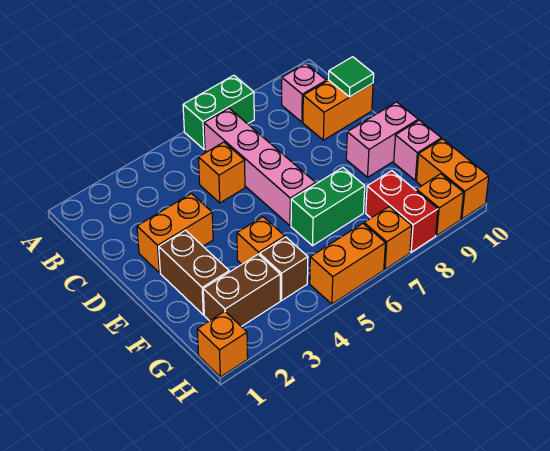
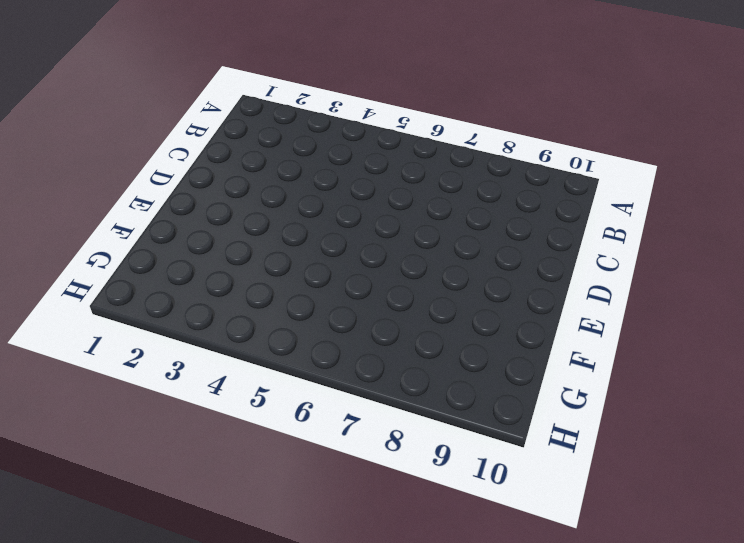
none -> green 1x2 brick [183,75,254,149]
none -> pink 1x4 brick [204,108,316,226]
none -> pink 1x1 brick [282,64,326,122]

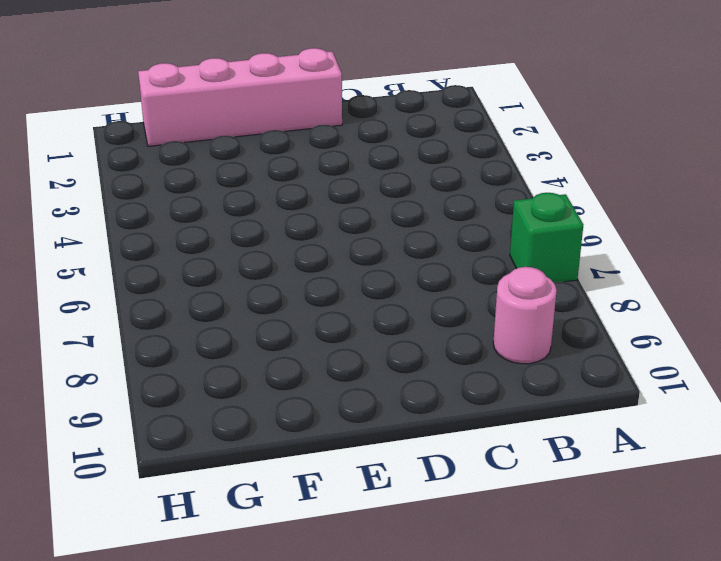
green 1x1 brick [510,193,583,282] -> green 1x2 brick [183,75,254,149]
pink 1x1 round brick [493,267,557,364] -> pink 1x1 brick [282,64,326,122]
pink 1x4 brick [138,48,342,146] -> pink 1x4 brick moved to [204,108,316,226]
none -> orange 1x1 brick [198,142,245,203]
none -> orange 1x2 brick [303,80,373,140]
none -> orange 1x2 brick [137,194,213,273]

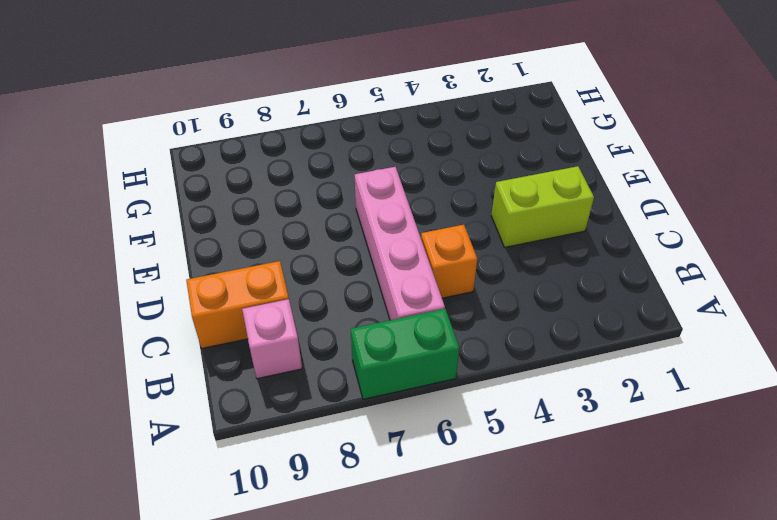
lime 1x2 brick [491,166,594,247] -> orange 1x2 brick [137,194,213,273]
none -> brown 1x2 brick [159,230,229,315]
none -> pink 1x2 brick [346,102,418,177]
none -> orange 1x1 brick [237,217,285,264]

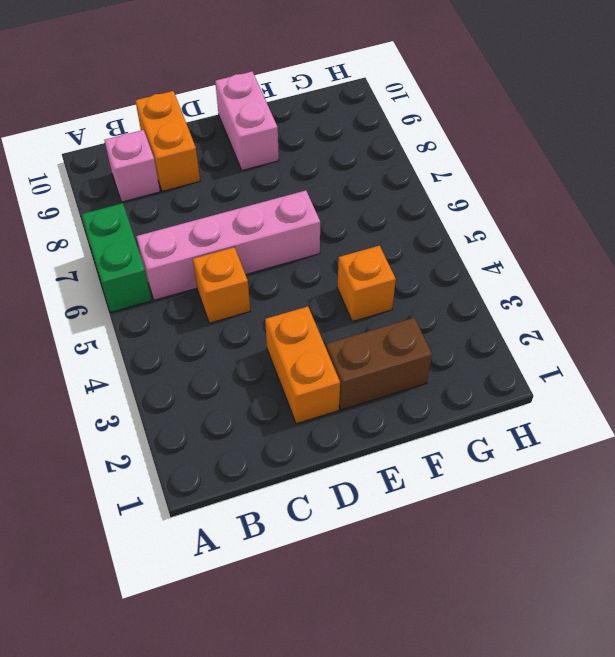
none -> green 1x2 brick [291,168,365,246]
none -> pink 1x1 brick [394,120,441,180]
none -> brown 1x2 brick [203,254,280,327]

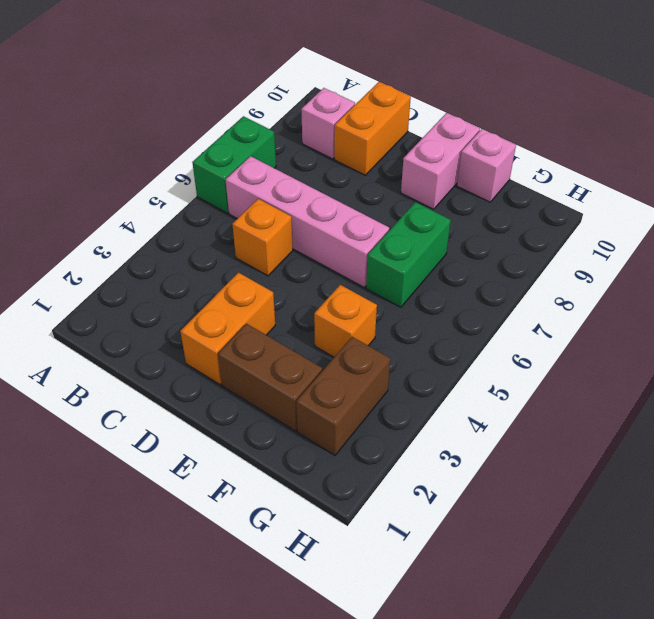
none -> brown 1x1 brick [260,237,308,301]
none -> red 1x2 brick [366,171,438,252]
none -> orange 1x2 brick [416,139,489,219]

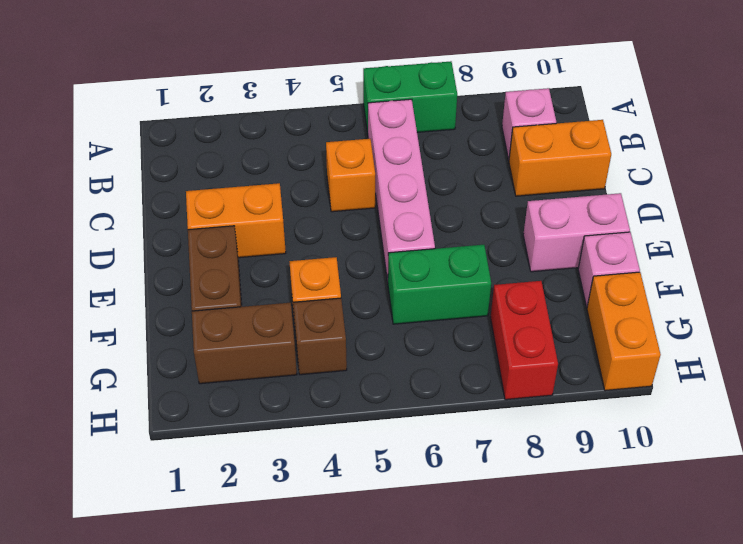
none -> orange 1x1 brick [197,311,248,377]
none -> orange 1x2 brick [310,224,385,304]
none -> orange 1x1 brick [364,207,412,269]

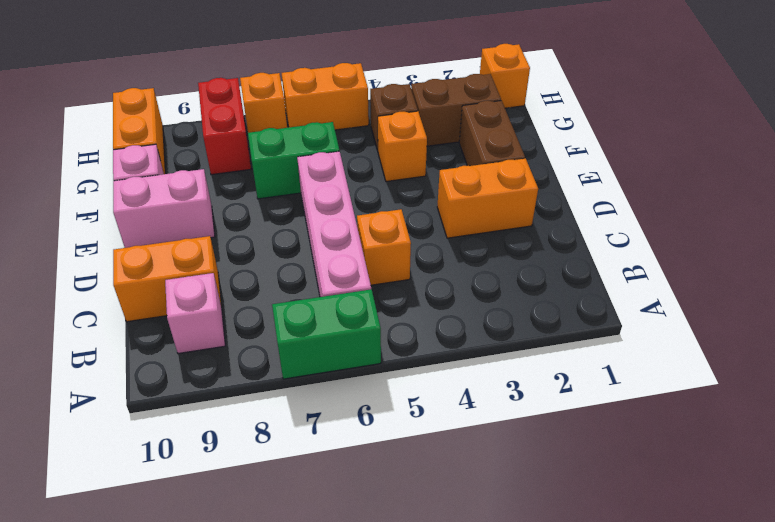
none -> orange 1x1 brick [416,174,464,235]
none -> green 1x1 tile [329,57,374,97]

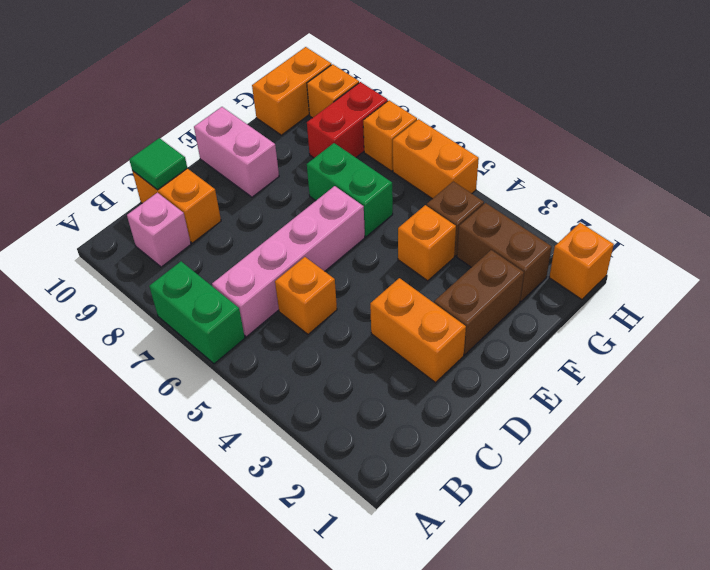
none -> pink 1x1 brick [394,120,441,180]

